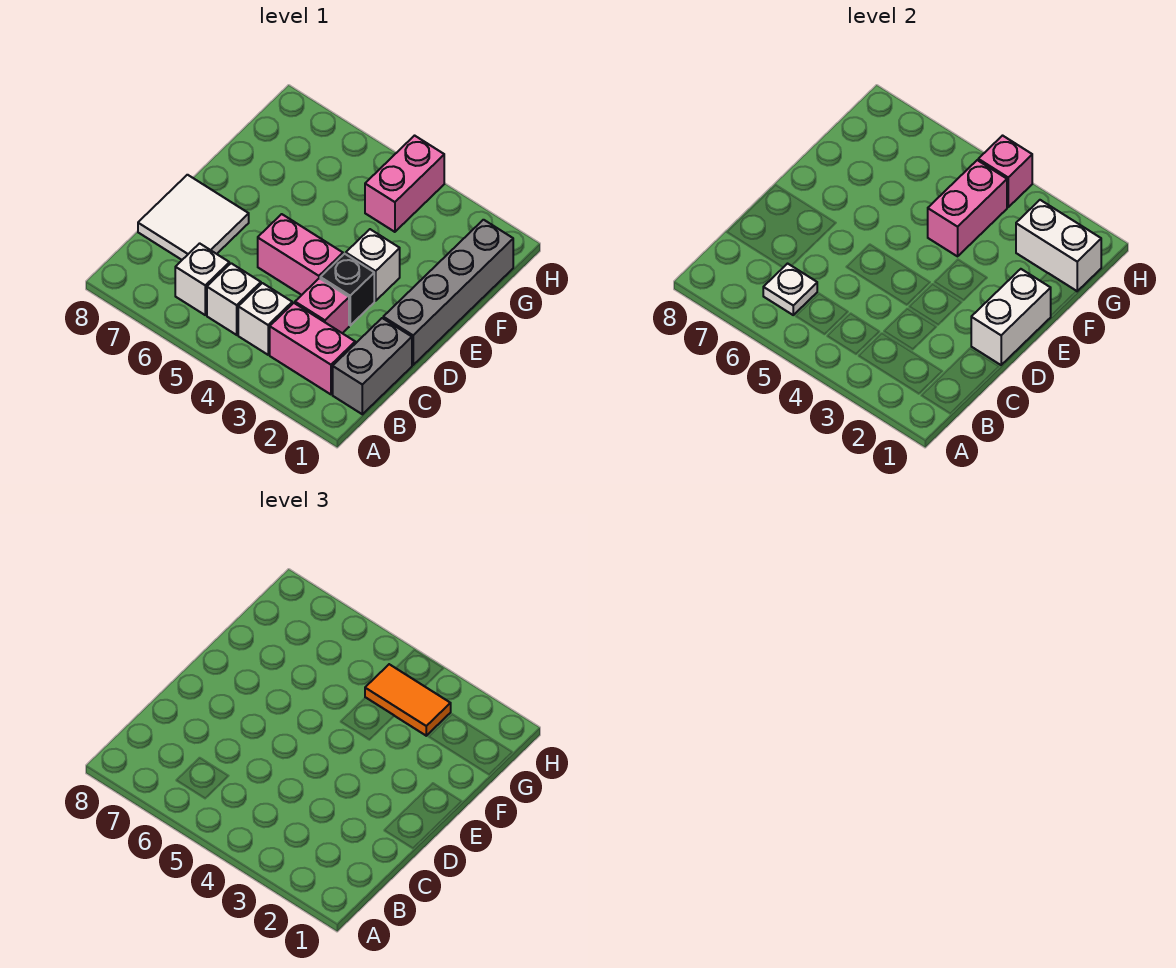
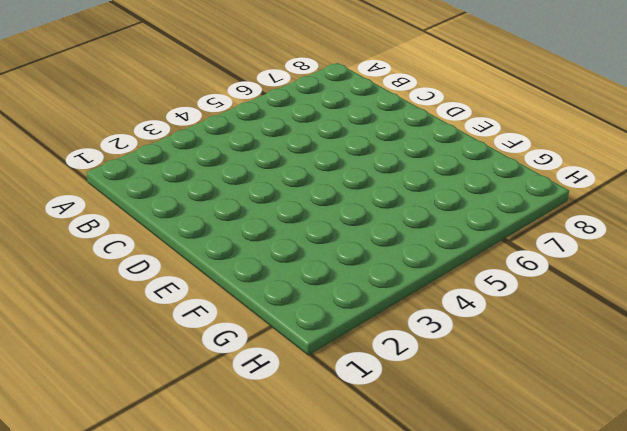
none -> grey 1x2 brick [333,318,412,414]
none -> pink 1x2 brick [270,303,355,394]
none -> white 1x1 brick [238,283,292,355]

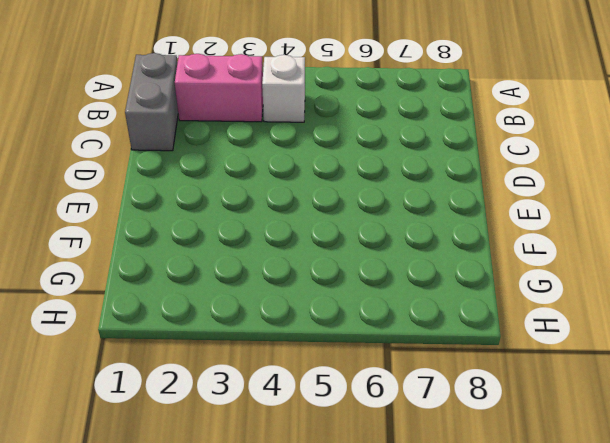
none -> white 1x1 brick [207,263,261,335]
none -> white 1x1 brick [175,243,229,315]
none -> pink 1x1 brick [295,278,349,333]

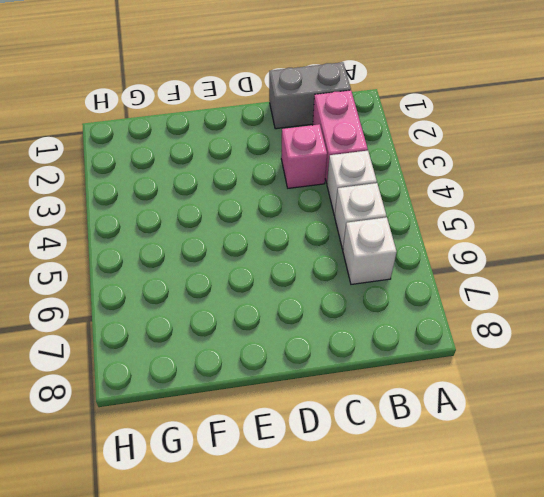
none -> white 2x2 tile [138,175,249,260]
none -> grey 1x4 brick [383,220,513,365]
none -> black 1x1 brick [320,254,374,325]

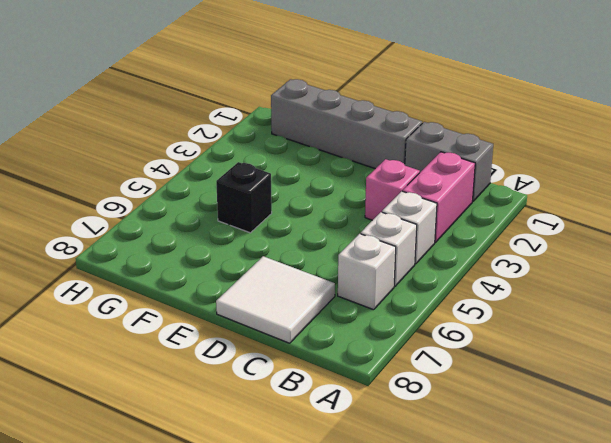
black 1x1 brick [216,162,272,233] -> black 1x1 brick moved to [320,254,374,325]
none -> pink 1x2 brick [258,214,343,295]
none -> white 1x1 brick [346,229,400,301]
none -> pink 1x2 brick [365,136,444,232]

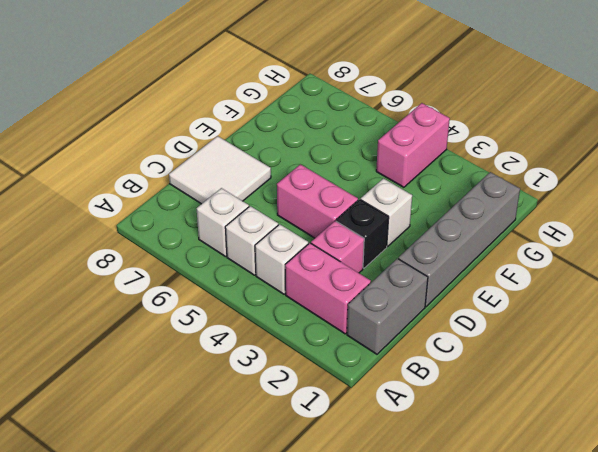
none -> white 1x1 plate [763,264,817,315]
none -> white 1x2 brick [971,269,1051,365]
none -> pink 1x2 brick [928,160,1007,256]

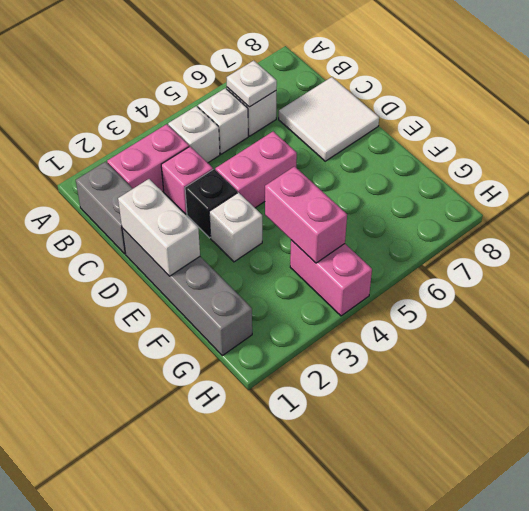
none -> white 1x2 brick [1016,200,1101,291]
none -> pink 1x1 brick [978,136,1032,207]
none -> orange 1x2 tile [365,664,451,736]

